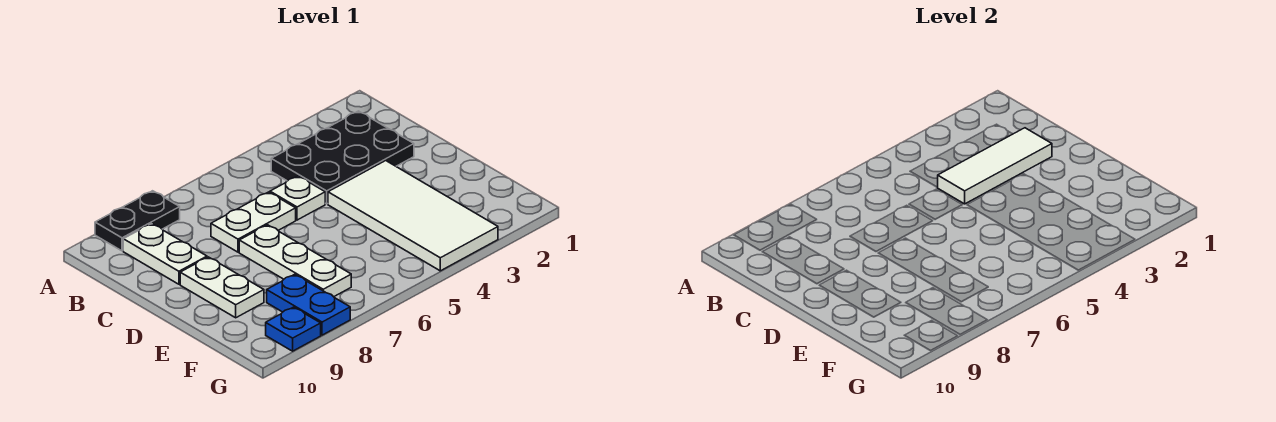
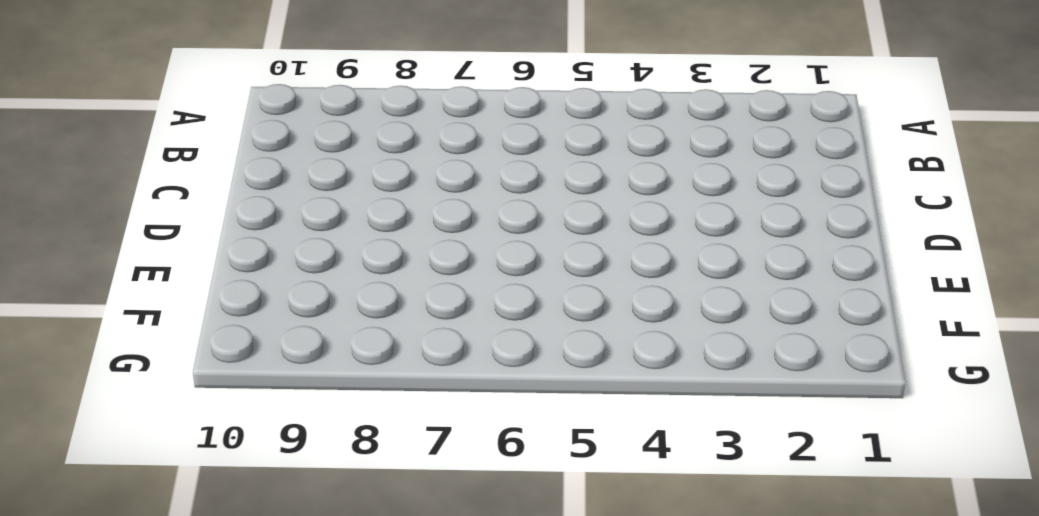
none -> black 1x2 plate [95,191,180,251]
none -> black 2x3 plate [271,111,414,204]

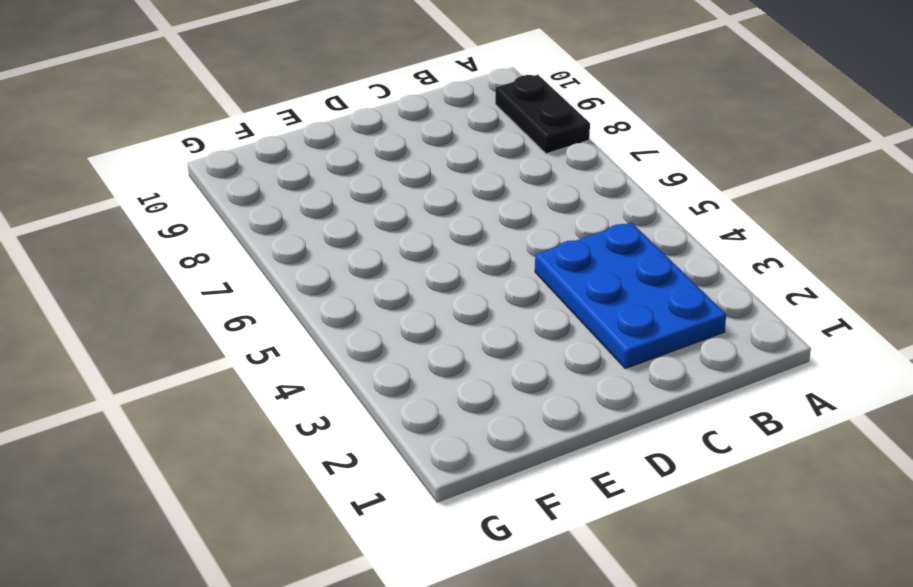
blue 2x3 plate [535,222,726,368] -> black 2x3 plate [271,111,414,204]
none -> white 1x2 plate [123,224,207,284]
none -> white 1x1 plate [270,176,325,220]

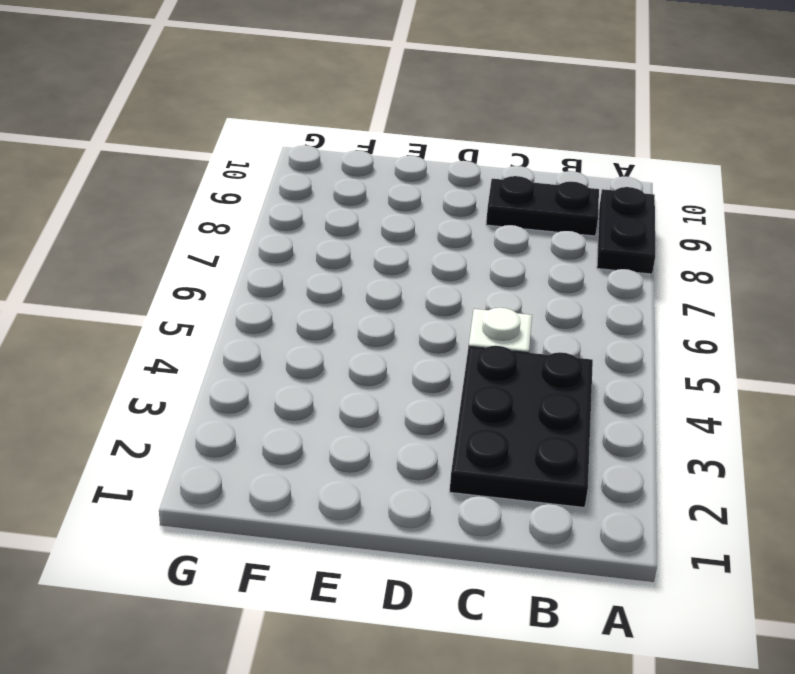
black 1x2 plate [486,176,599,236] -> white 1x2 plate [123,224,207,284]
none -> white 1x2 plate [211,192,296,252]
none -> white 2x4 tile [328,161,498,271]

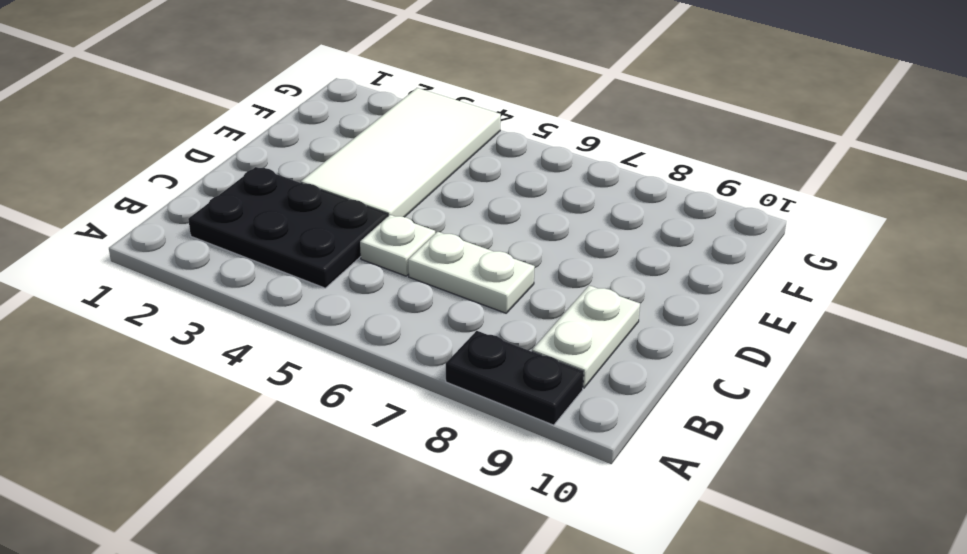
none -> white 1x3 plate [239,225,351,297]
none -> white 1x2 plate [180,257,264,318]

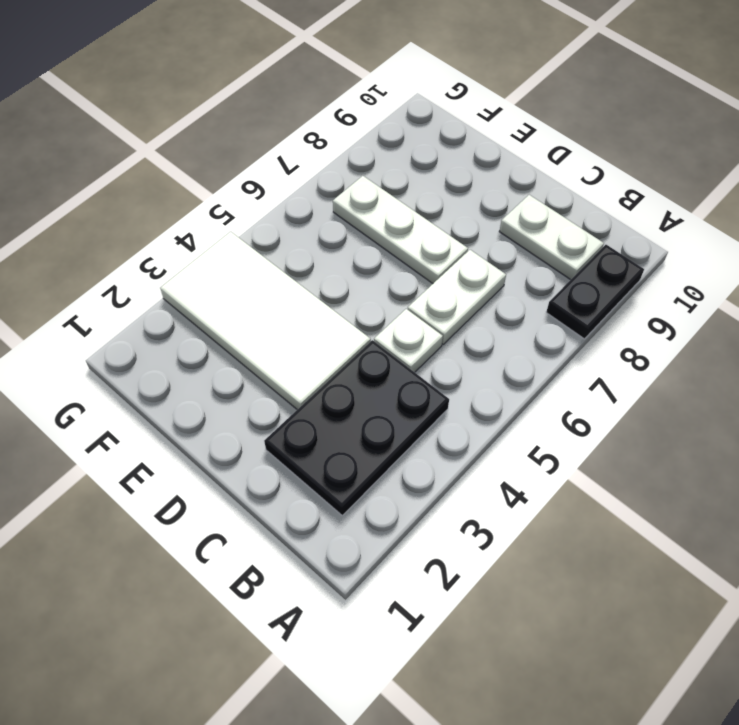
none -> white 1x2 plate [180,257,264,318]
none -> blue 1x2 plate [267,274,350,335]

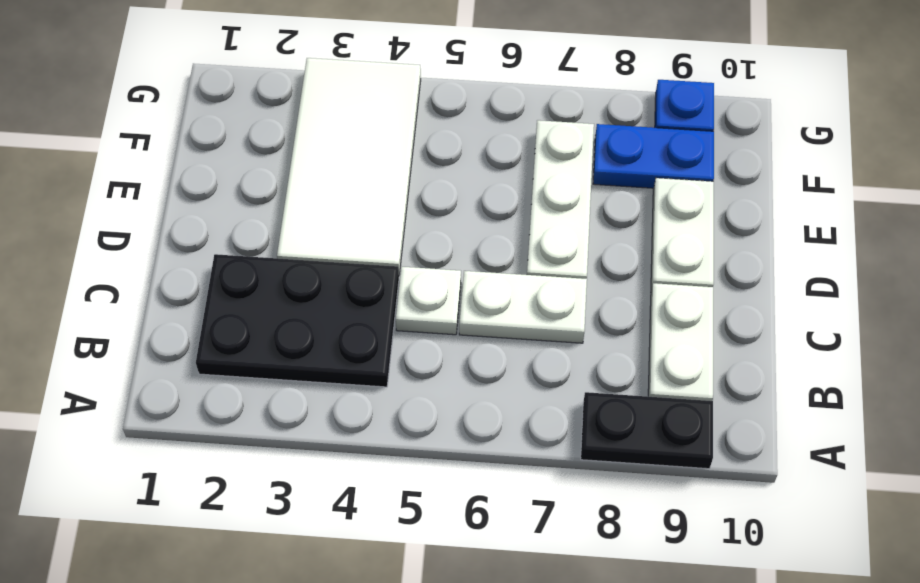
blue 1x2 plate [593,124,714,188] -> blue 1x2 plate turned to [267,274,350,335]
none -> white 1x3 tile [937,128,1052,204]

